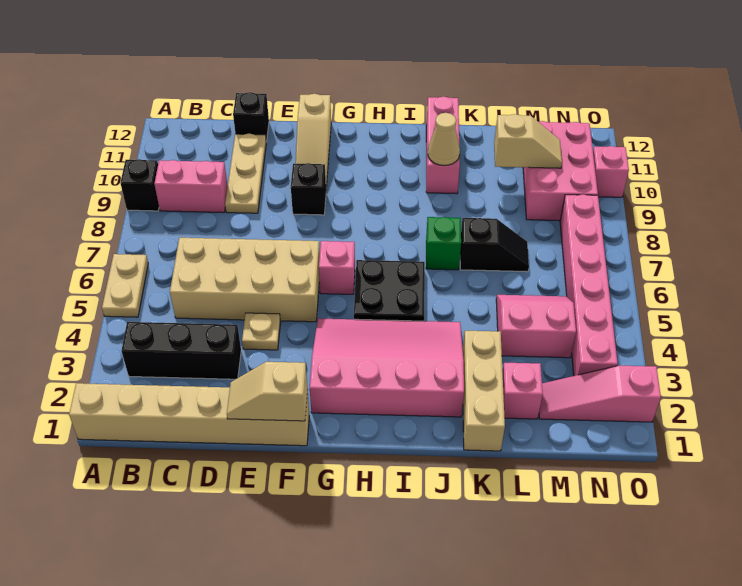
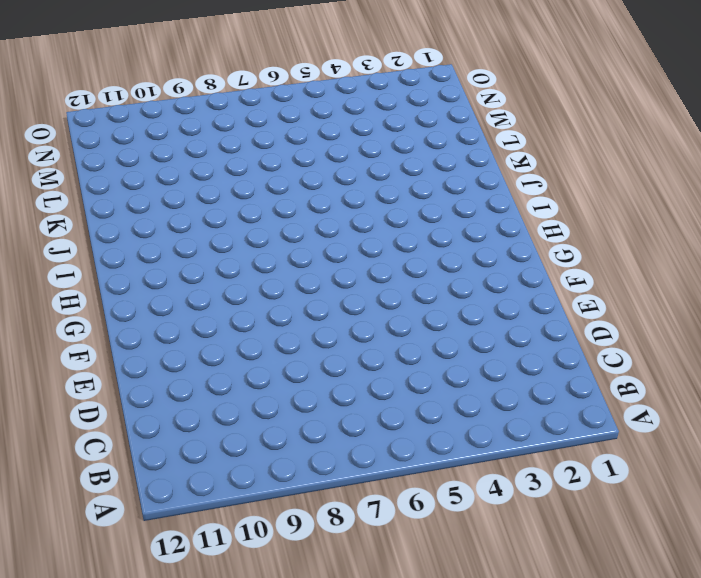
none -> tan 1x6 brick [69,383,309,446]
none -> tan 1x2 plate [102,254,148,317]
none -> black 1x1 brick [120,159,159,211]

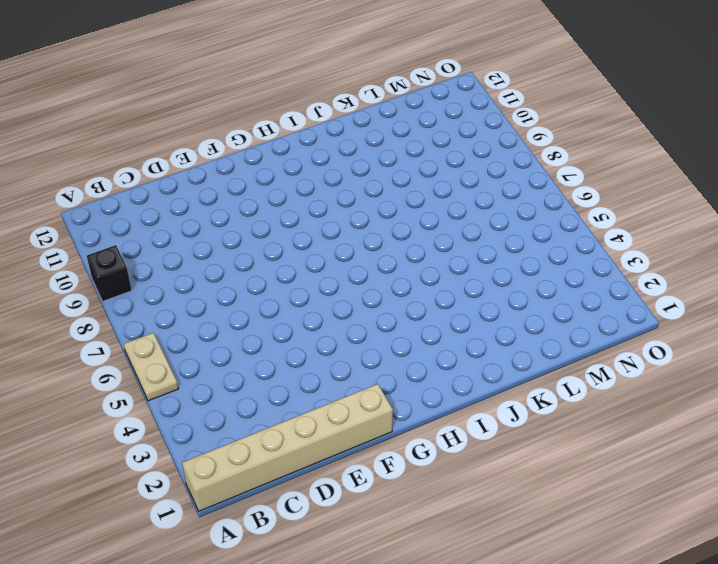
none -> black 1x3 brick [121,322,241,379]
none -> pink 1x2 brick [154,160,228,213]
none -> tan 2x4 brick [170,238,320,322]

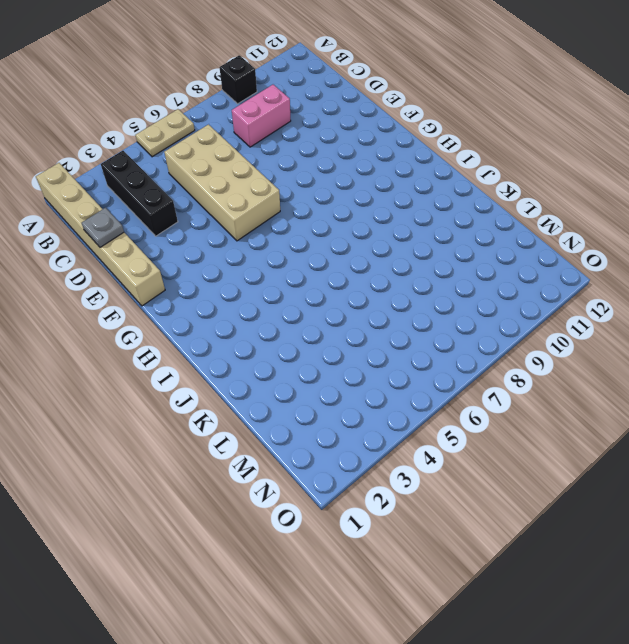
pink 1x2 brick [232,85,291,147] -> pink 1x2 brick turned to [154,160,228,213]
grey 1x1 plate [82,208,124,247] -> none
none -> tan 1x3 plate [225,134,266,213]
none -> black 1x1 brick [233,92,269,142]
none -> tan 1x1 plate [242,313,281,350]

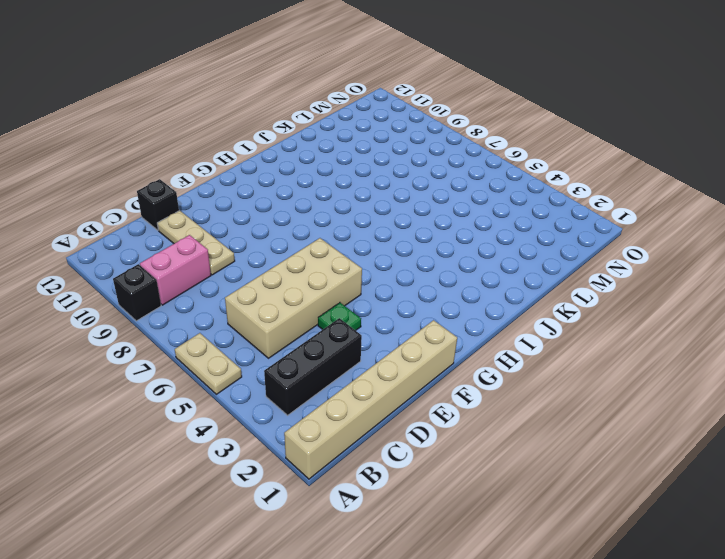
green 1x1 plate [318,303,361,331] -> tan 1x1 plate [242,313,281,350]
none -> black 1x1 brick [291,163,326,215]
none -> tan 1x3 slope [296,94,331,187]
none -> pink 3x4 slope [310,318,464,417]

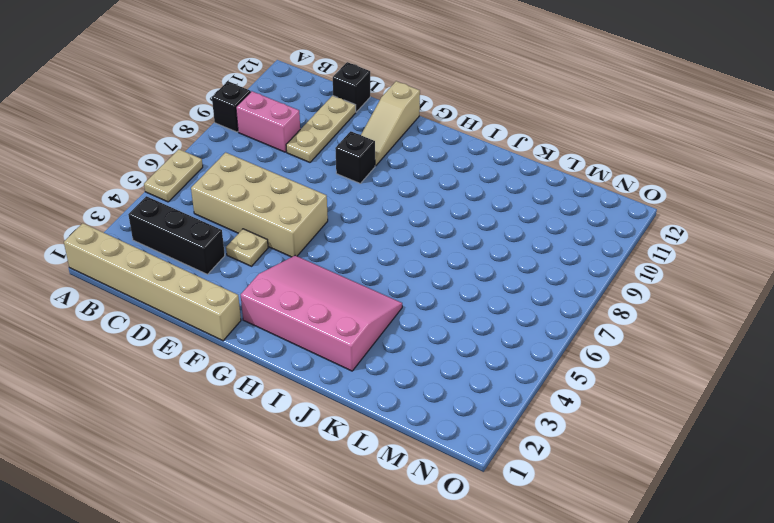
none -> pink 1x1 brick [319,241,355,294]
none -> black 2x2 plate [354,260,425,321]
none -> green 1x1 brick [426,217,461,270]

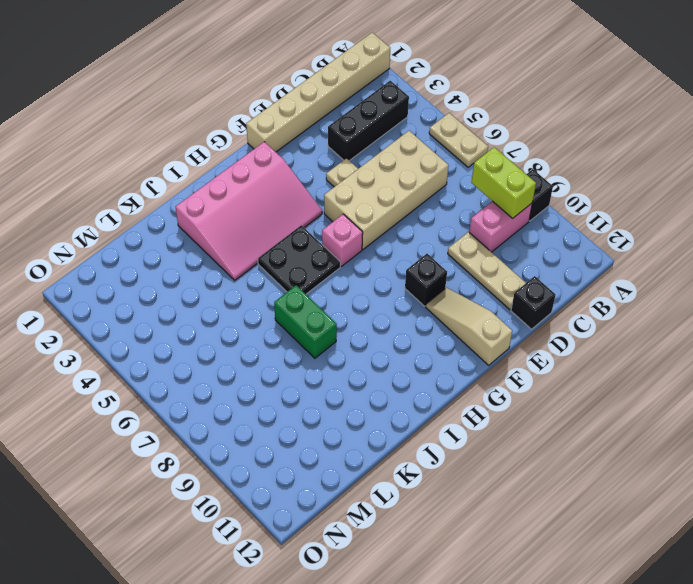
lime 1x2 brick [471,147,536,218] -> none
green 1x2 brick [274,285,337,358] -> green 1x1 brick [426,217,461,270]
none -> pink 1x3 brick [426,96,460,194]
none -> tan 1x3 brick [463,331,505,451]
none -> black 1x2 slope [460,218,529,272]

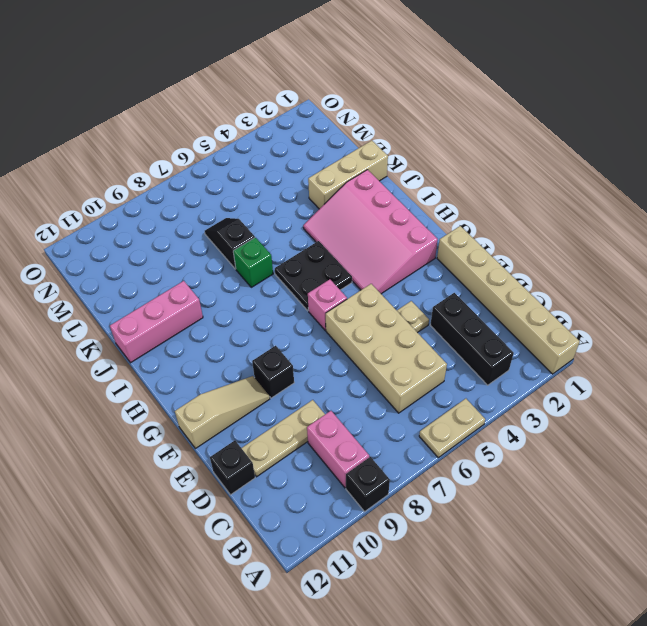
none -> pink 1x1 brick [502,363,543,419]
none -> pink 2x2 slope [496,295,576,358]
none -> pink 1x3 slope [539,366,661,422]

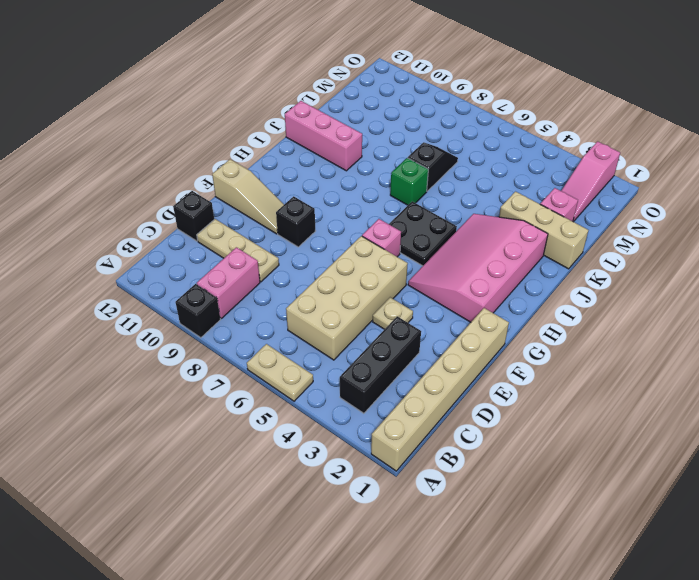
none -> pink 2x2 slope [496,295,576,358]
none -> pink 2x3 brick [523,121,598,221]
none -> pink 1x6 brick [560,195,618,376]

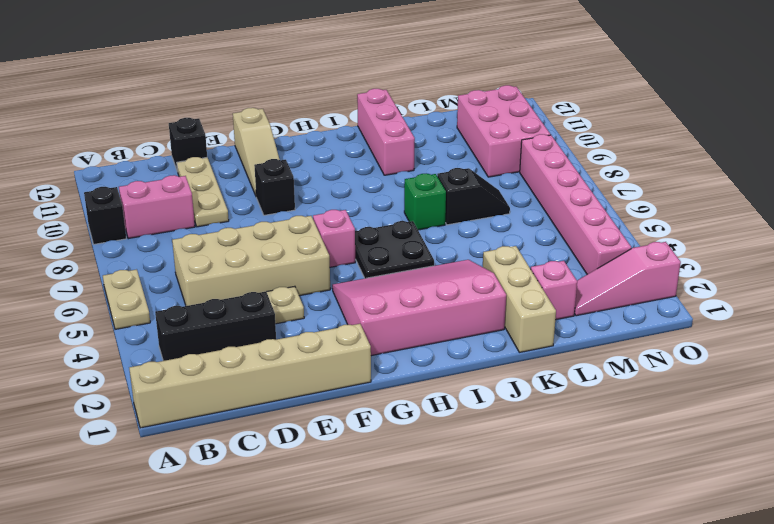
none -> pink 2x2 slope [496,295,576,358]
none -> pink 1x1 brick [593,146,629,197]
none -> tan 1x2 slope [227,362,308,421]

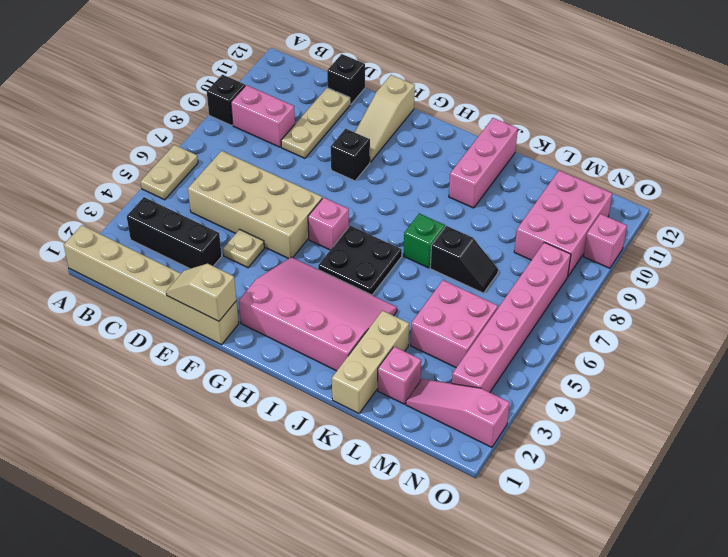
pink 2x2 brick [411,280,498,368] -> pink 2x2 slope [496,295,576,358]
none -> tan 1x1 cone [428,113,460,166]
none -> tan 1x2 slope [494,114,562,168]

